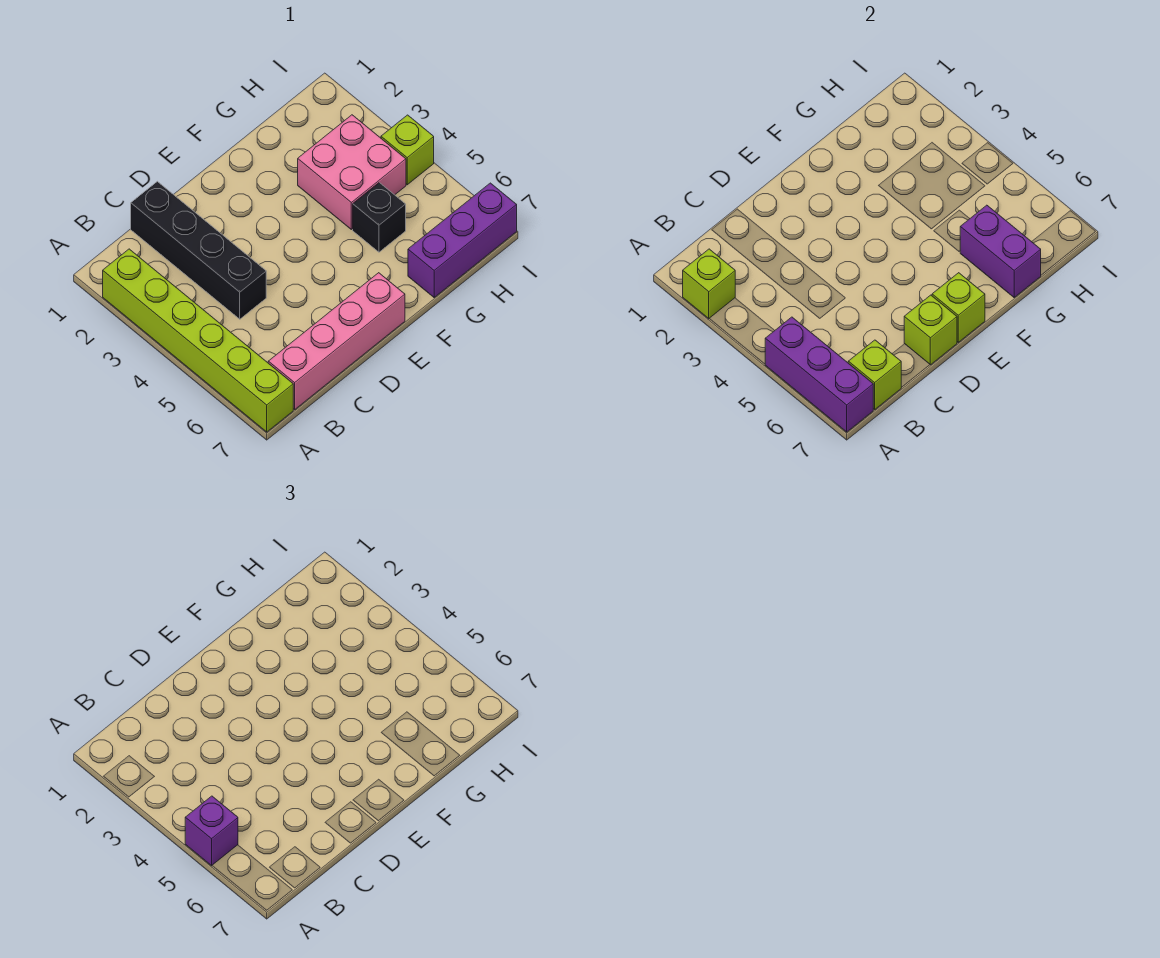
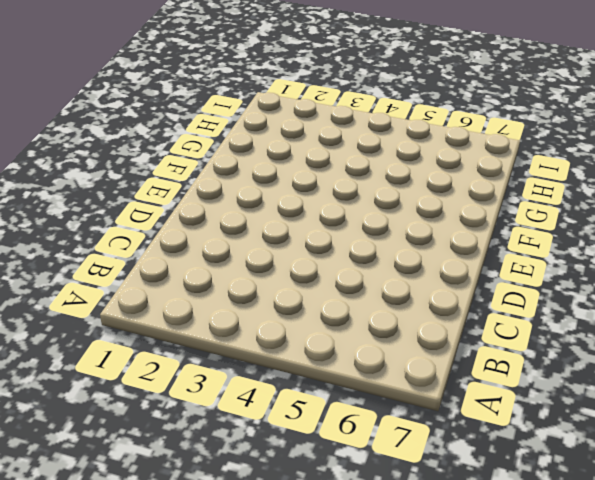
none -> lime 1x6 brick [103,249,293,432]
none -> pink 1x4 brick [268,273,405,409]
none -> black 1x4 brick [131,181,266,319]

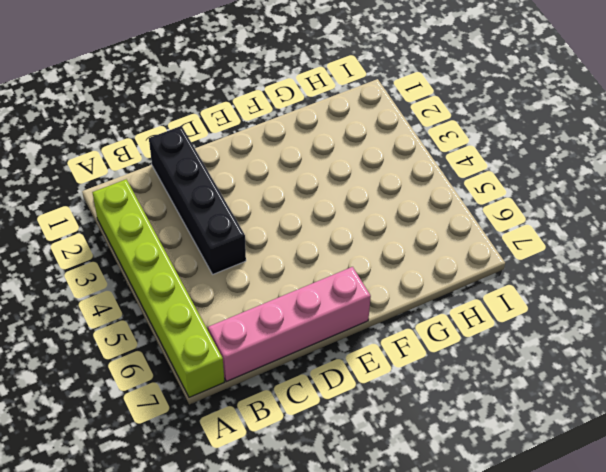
none -> pink 2x2 brick [298,115,406,229]
none -> black 1x1 brick [353,183,406,252]
none -> purple 1x3 brick [408,183,517,297]

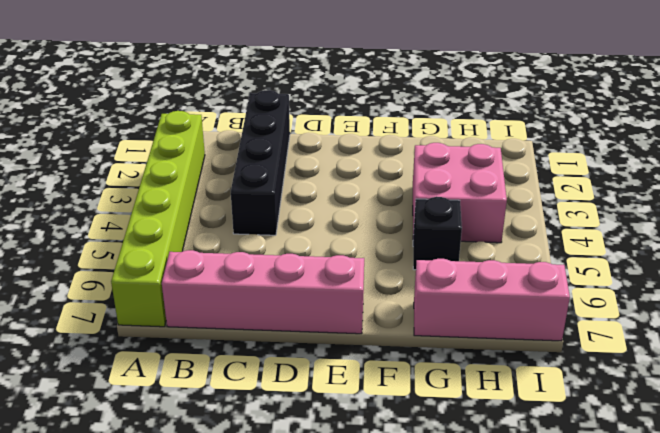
pink 1x3 brick [414,259,570,341] -> purple 1x3 brick [408,183,517,297]
none -> lime 1x1 brick [381,115,434,185]
none -> lime 1x1 brick [683,249,735,319]
none -> purple 1x3 brick [765,317,873,432]

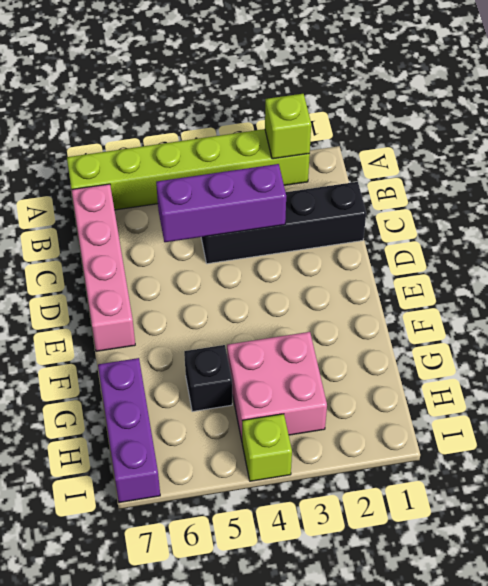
purple 1x3 brick [156,164,286,242] -> purple 1x3 brick moved to [765,317,873,432]
none -> lime 1x1 brick [848,340,901,409]
none -> lime 1x1 brick [904,295,957,365]
none -> lime 1x1 brick [932,273,985,342]

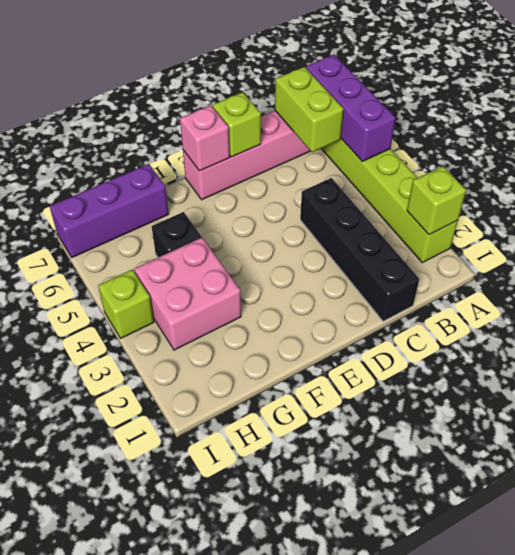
lime 1x2 brick [275,67,344,152] -> lime 1x1 brick [848,340,901,409]
pink 1x1 brick [180,105,230,171] -> lime 1x1 brick [932,273,985,342]
none -> purple 1x2 brick [960,205,1041,297]
none -> purple 1x1 brick [185,796,238,866]

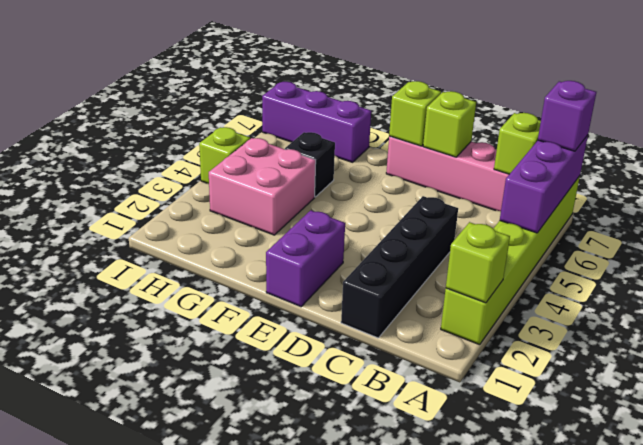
purple 1x1 brick [538,81,596,151] -> purple 1x1 brick moved to [185,796,238,866]
purple 1x2 brick [266,210,345,307] -> purple 1x2 brick moved to [960,205,1041,297]

